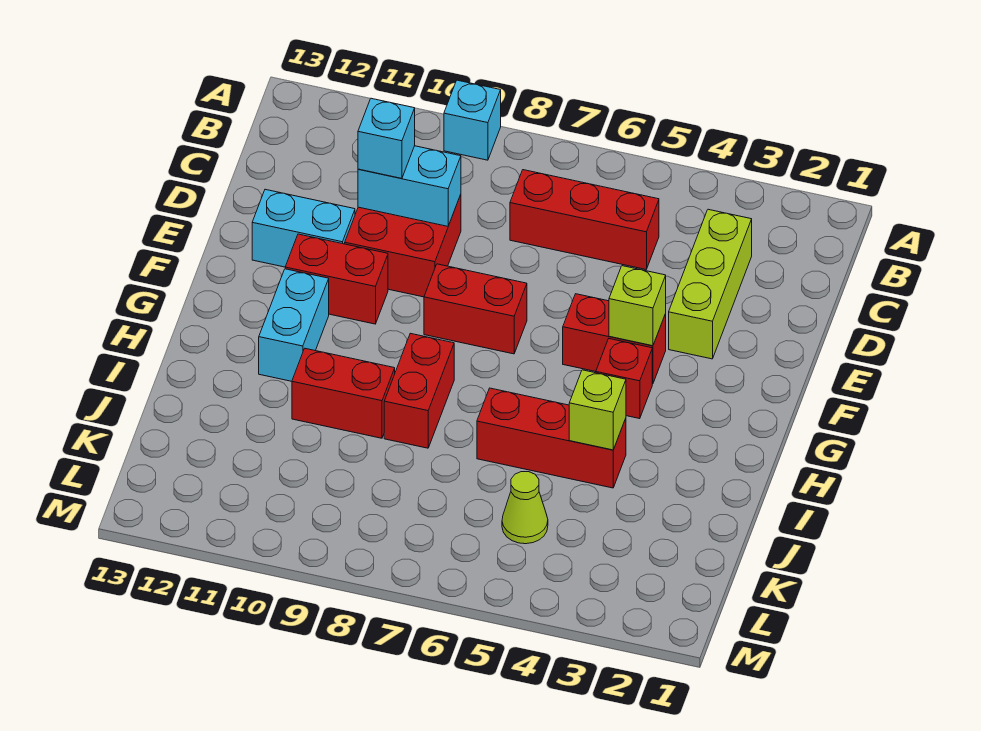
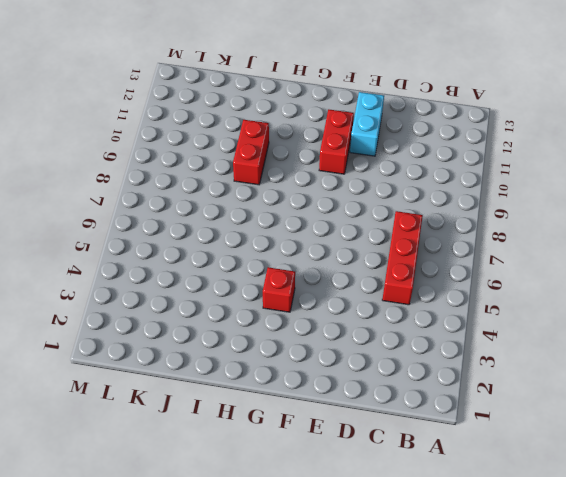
none -> cyan 1x1 brick [444,80,501,160]
none -> lime 1x3 brick [669,209,752,359]
none -> red 2x2 brick [345,195,461,297]

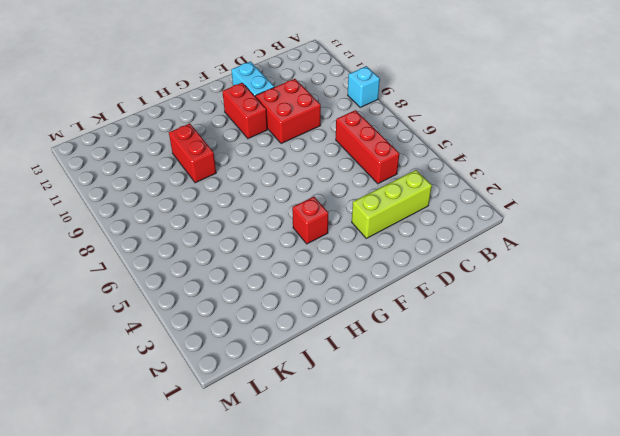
none -> red 1x2 brick [563,294,666,384]
none -> red 1x2 brick [424,264,527,354]
none -> cyan 1x2 brick [259,269,329,381]

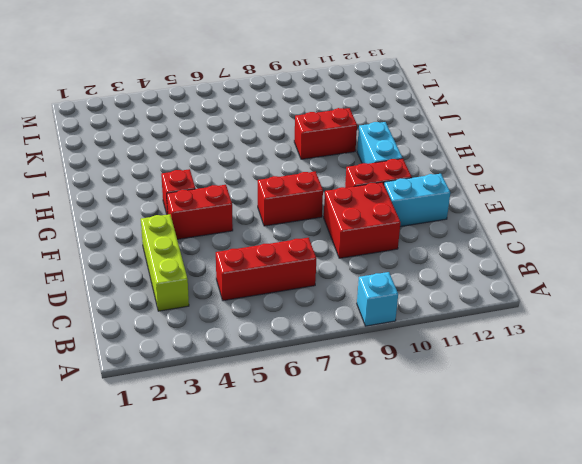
none -> red 1x2 brick [384,333,454,448]
none -> red 1x3 brick [477,388,626,488]
none -> lime 1x1 cone [502,472,548,544]

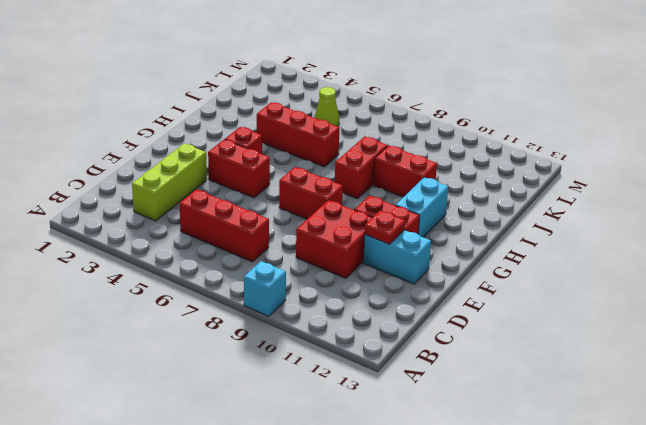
red 1x1 plate [365,211,405,244] -> none
none -> cyan 1x2 brick [358,146,461,226]
none -> lime 1x1 brick [609,266,666,346]
none -> lime 1x1 brick [569,370,626,450]

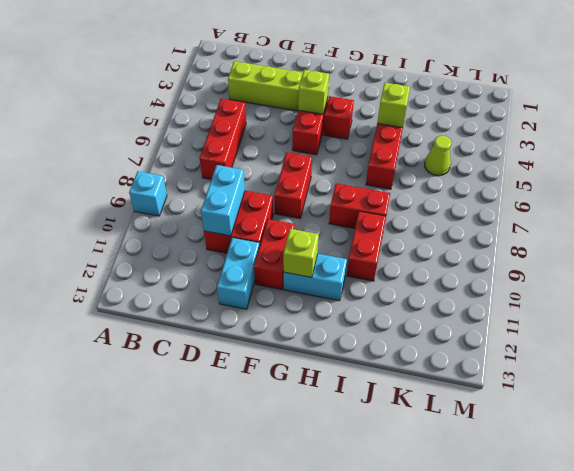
lime 1x1 brick [283,229,319,278] -> none
none -> cyan 1x1 brick [358,98,415,179]

